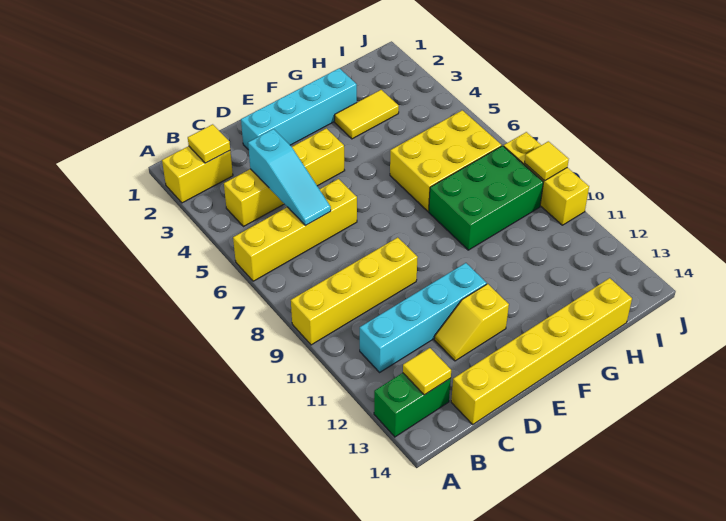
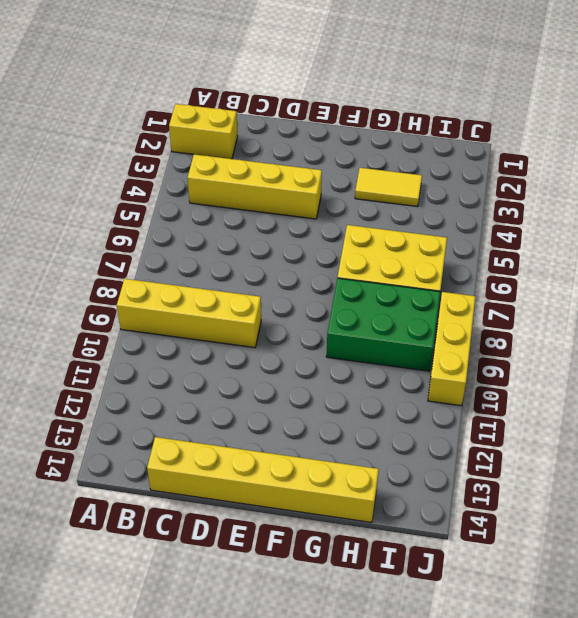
none -> yellow 1x4 brick [233,179,357,281]
none -> green 1x2 brick [374,373,451,437]
none -> cyan 1x4 brick [360,263,487,372]

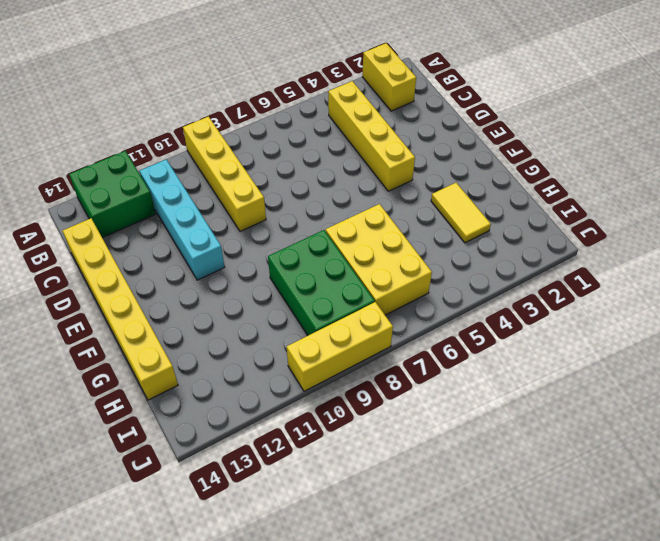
green 2x2 brick [69,151,156,238] -> green 1x2 brick [374,373,451,437]
none -> yellow 1x4 brick [233,179,357,281]
none -> cyan 1x4 brick [241,68,357,150]
none -> yellow 1x2 slope [434,284,509,361]

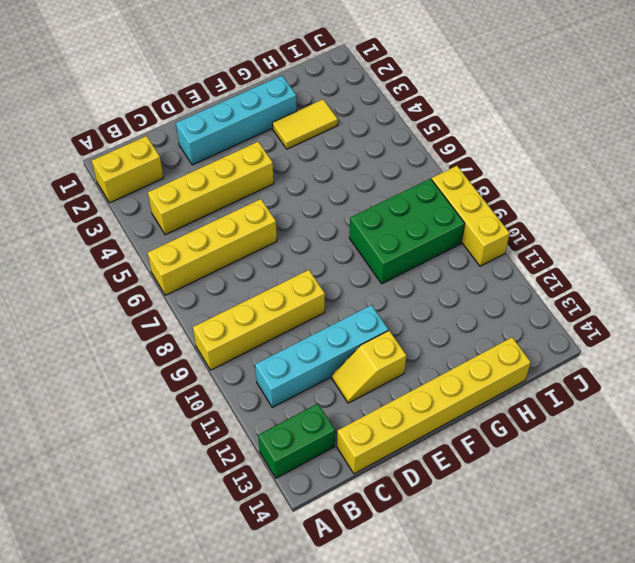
none -> yellow 2x3 brick [390,110,502,211]
none -> yellow 1x1 tile [188,124,230,163]
none -> yellow 1x1 tile [403,348,451,395]

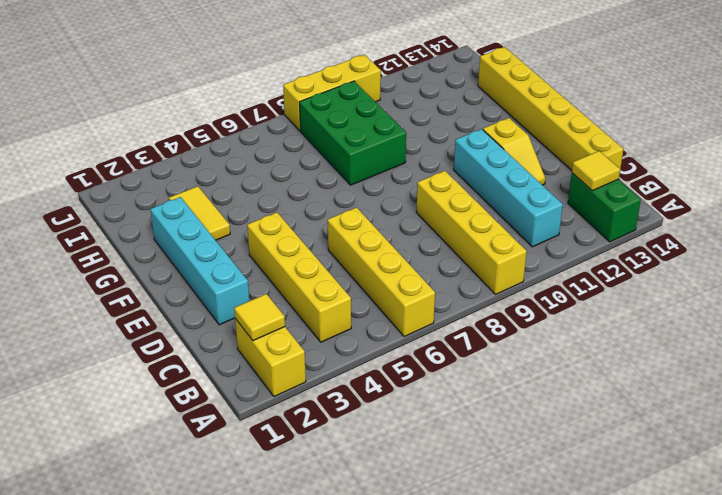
none -> yellow 2x3 brick [390,110,502,211]
none -> cyan 1x3 slope [248,129,331,225]
none -> yellow 1x1 tile [525,141,569,181]

